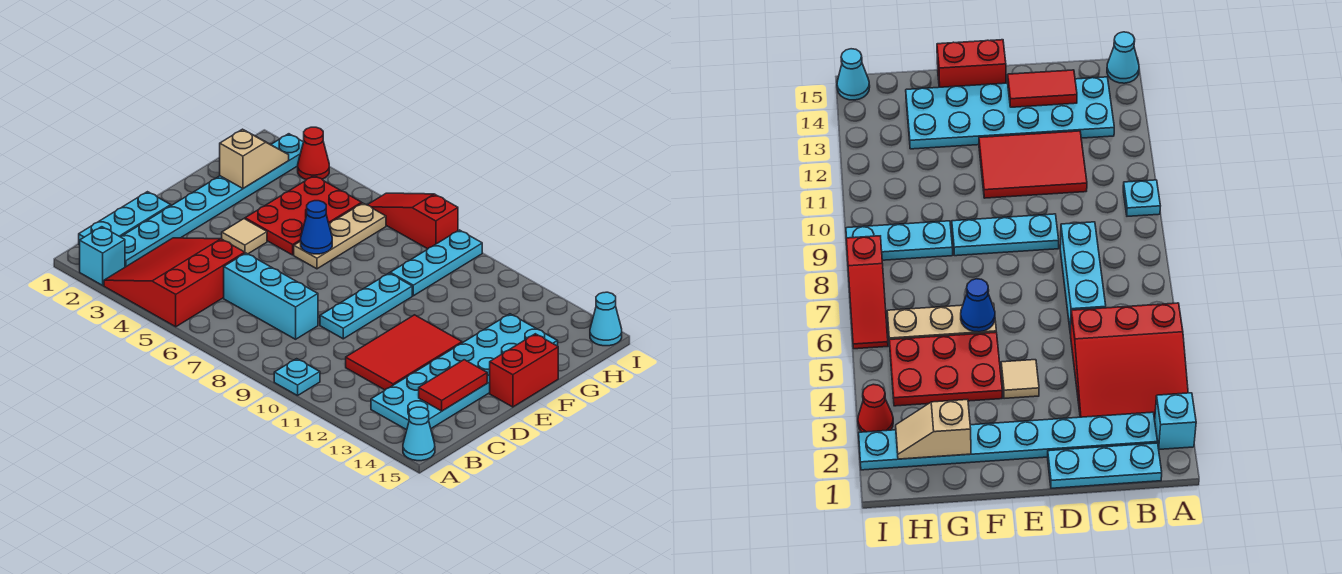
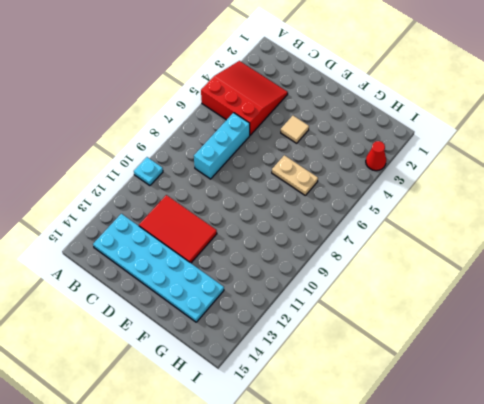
tan 1x2 plate [272,155,318,195] -> tan 1x3 plate [294,203,386,269]
none -> cyan 1x1 brick [80,227,125,285]
none -> cyan 1x1 cone [403,407,435,461]
none -> cyan 1x3 plate [79,192,171,245]

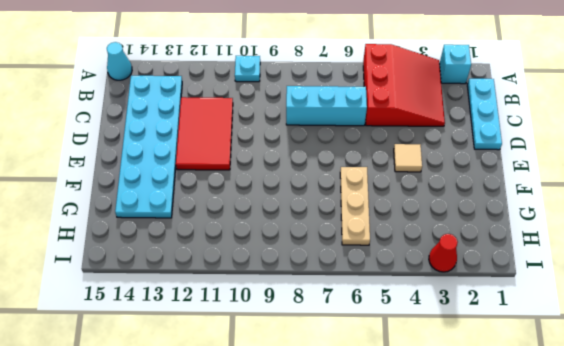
none -> cyan 1x8 plate [121,134,303,267]
none -> cyan 1x3 plate [320,273,412,339]
none -> red 1x2 brick [490,334,558,407]

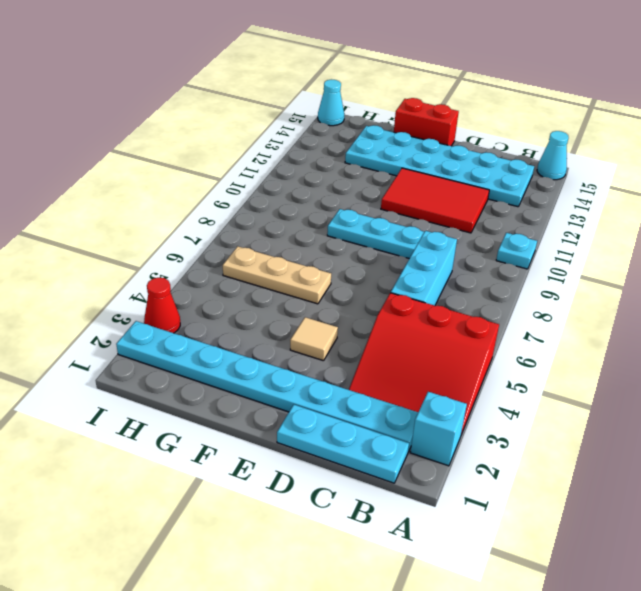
none -> red 2x3 plate [245,176,362,255]
none -> cyan 1x3 plate [390,230,482,296]
none -> red 1x3 slope [368,193,458,249]

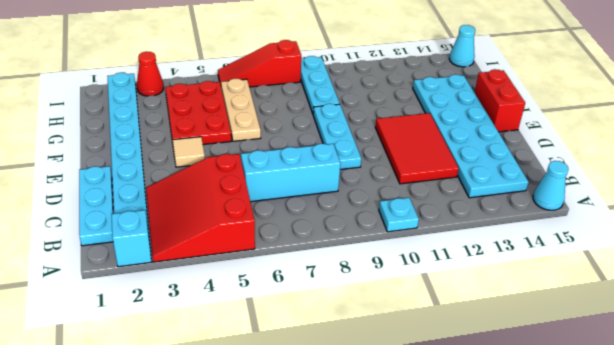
none -> red 1x2 tile [419,360,487,411]
none -> blue 1x1 cone [301,201,332,254]
none -> tan 1x2 slope [220,129,289,188]

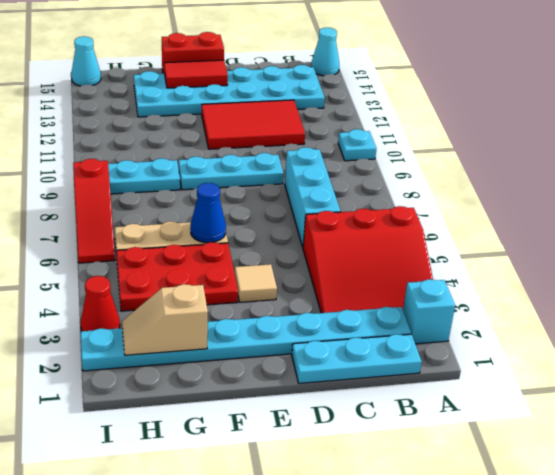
red 1x2 tile [164,60,228,88] -> red 1x2 tile moved to [419,360,487,411]

